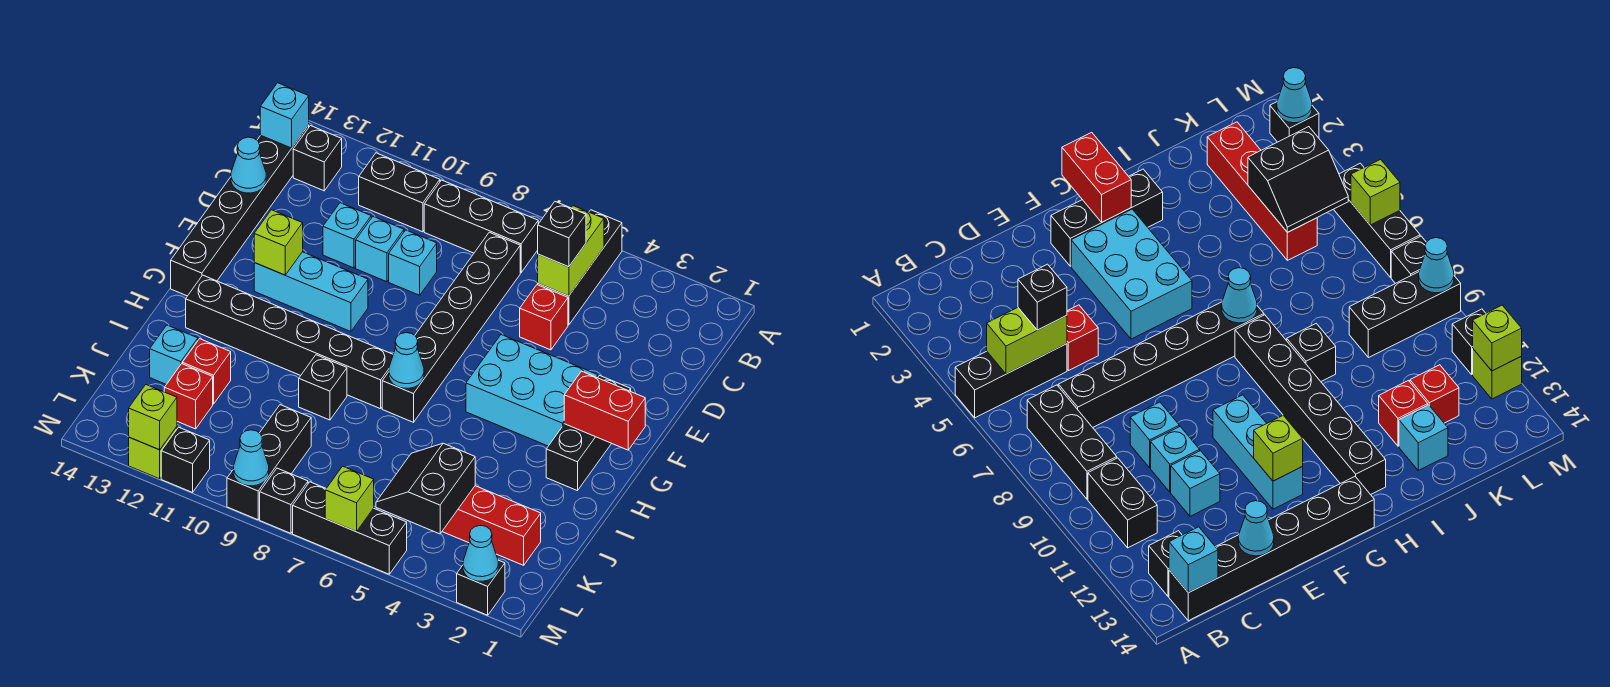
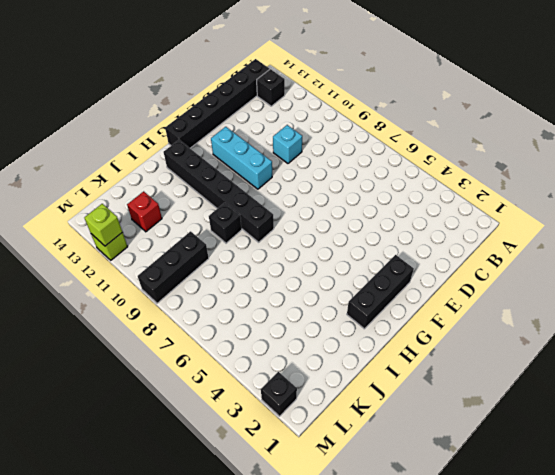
none -> black 1x3 brick [538,210,622,325]
none -> black 1x3 brick [424,180,538,273]
none -> black 1x2 brick [359,153,440,232]
none -> black 1x6 brick [382,232,520,422]

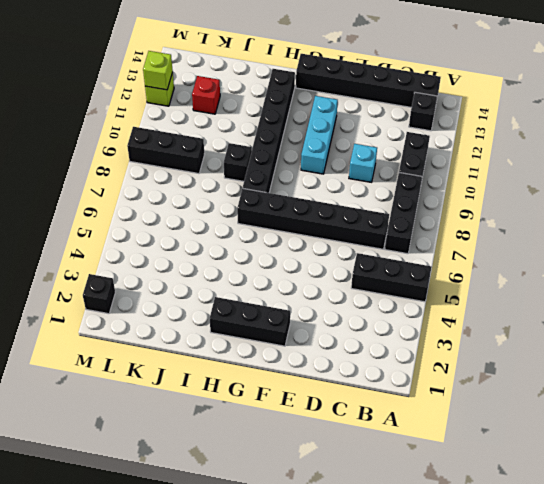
none -> red 1x1 brick [520,285,568,350]
none -> cyan 1x1 brick [389,230,437,295]
none -> cyan 1x1 brick [323,203,371,268]
none -> cyan 2x3 brick [466,335,598,446]

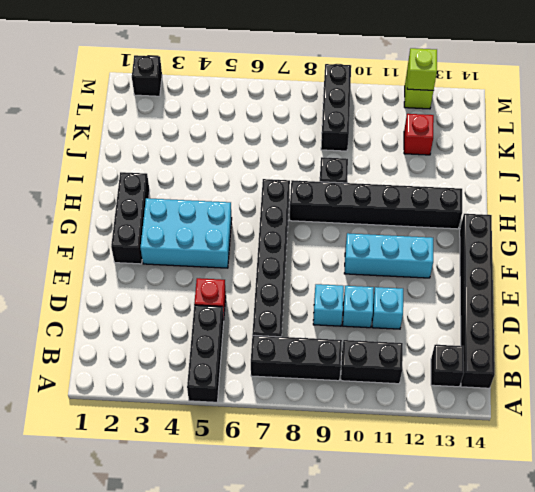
none -> red 1x1 brick [182,339,231,404]
none -> cyan 1x1 brick [150,325,198,384]
none -> red 1x4 brick [442,486,541,565]
none -> black 1x3 brick [293,482,407,574]

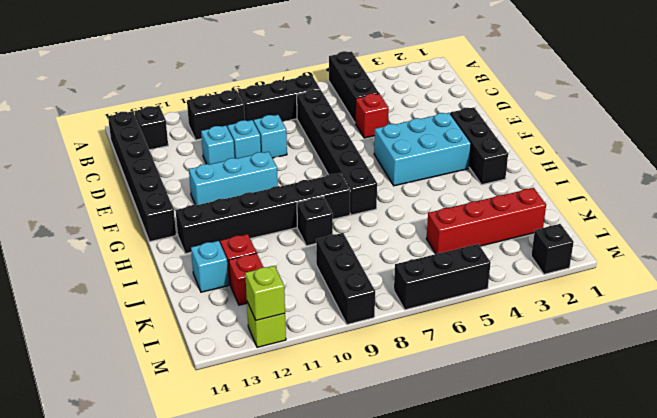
none -> black 1x1 brick [260,468,308,533]
none -> black 1x1 brick [161,427,210,492]
none -> lime 1x2 brick [538,206,604,296]
none -> cyan 1x1 brick [260,83,309,148]

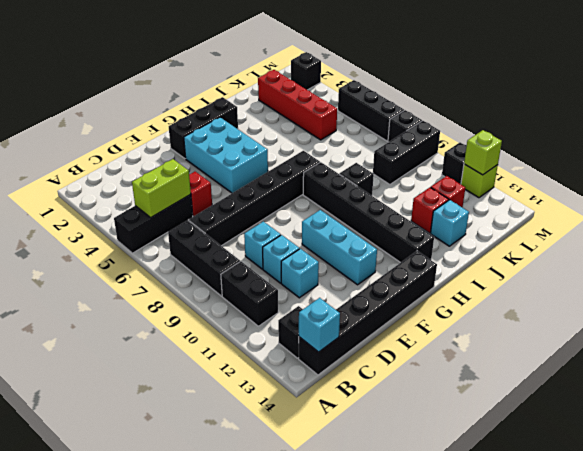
none -> cyan 1x1 cone [231,137,266,193]
none -> lime 1x1 brick [254,210,303,275]
none -> red 1x2 brick [564,371,645,450]
none -> cyan 1x1 cone [389,333,424,388]

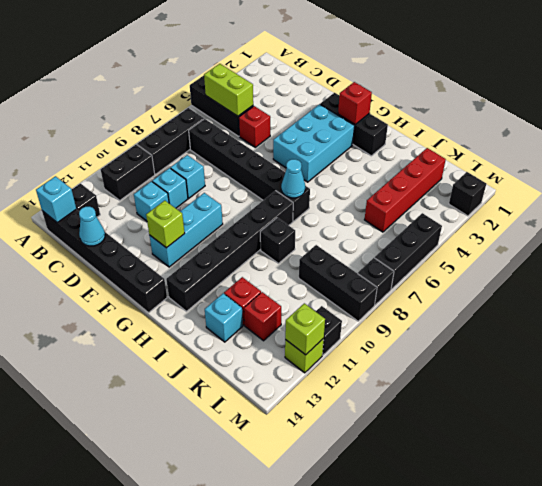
red 1x1 brick [338,82,372,125] -> red 1x2 brick [564,371,645,450]
none -> black 2x2 slope [376,443,475,534]
none -> cyan 1x1 cone [463,526,498,581]
none -> lime 1x1 brick [325,466,374,532]
none -> cyan 1x1 cone [233,430,269,486]

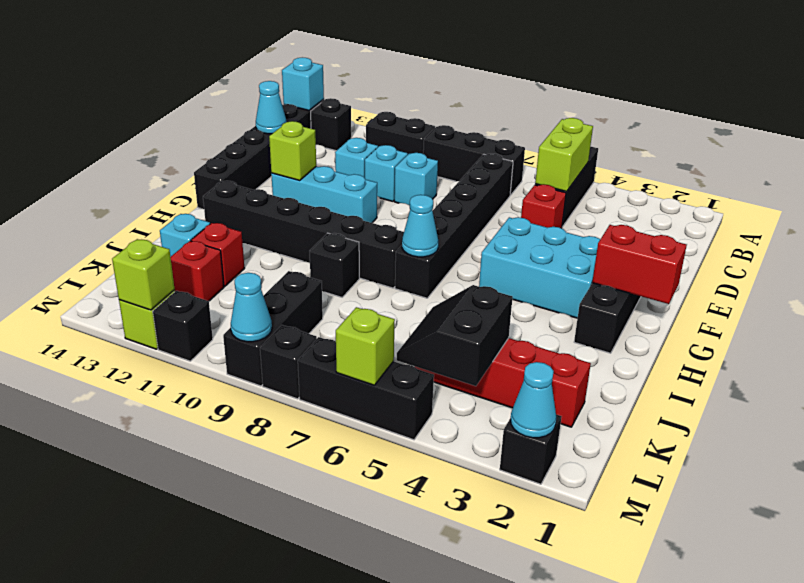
none -> black 1x1 brick [538,202,586,267]

